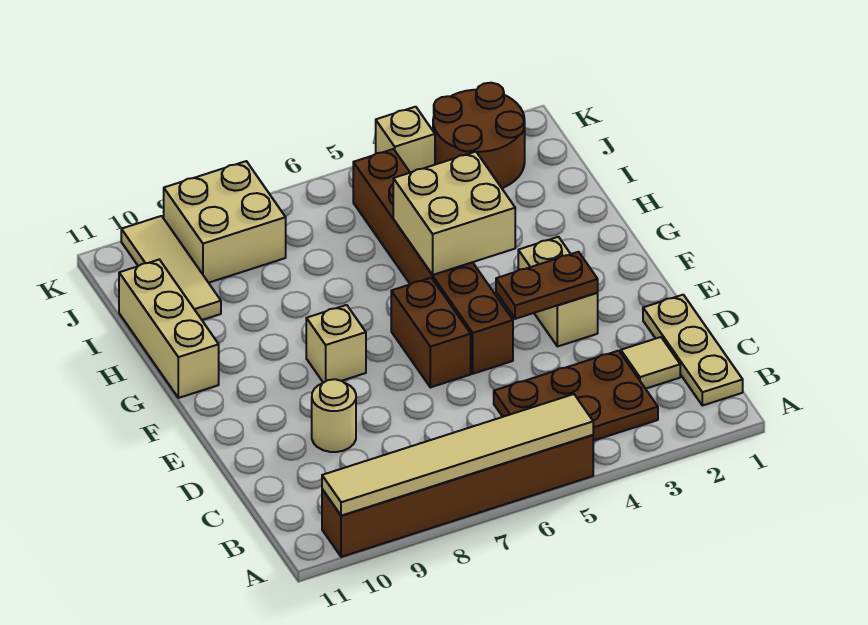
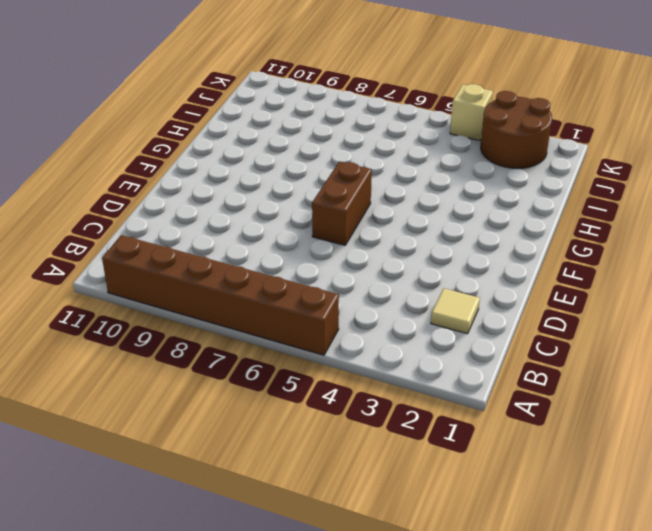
none -> tan 1x3 plate [643,295,743,406]
none -> brown 2x3 plate [494,351,658,441]
none -> tan 1x1 round brick [312,379,356,452]

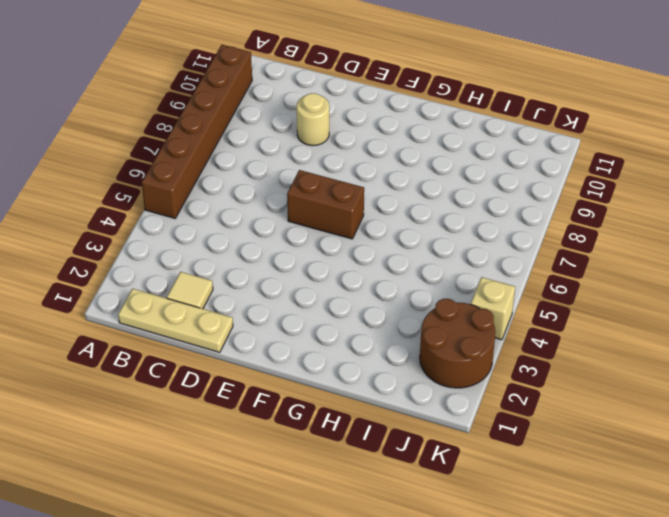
none -> brown 2x3 plate [494,351,658,441]
none -> tan 1x2 brick [518,237,598,347]
none -> brown 1x6 brick [353,149,513,374]

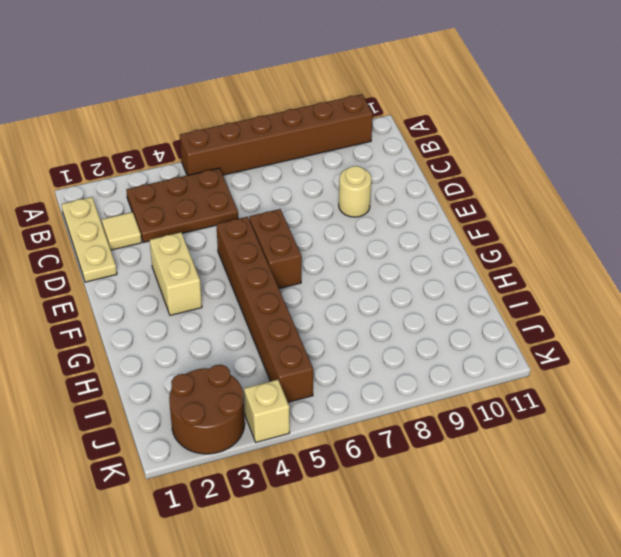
none -> tan 1x1 brick [306,305,366,383]
none -> tan 1x3 brick [119,260,219,398]
none -> tan 1x3 tile [121,216,221,320]

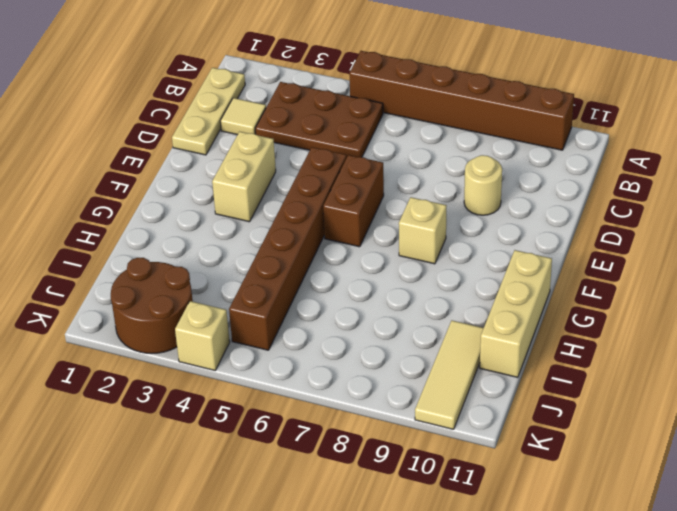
none -> tan 2x2 brick [164,161,286,283]
none -> tan 1x6 tile [322,394,593,516]
none -> brown 1x2 plate [496,252,598,319]

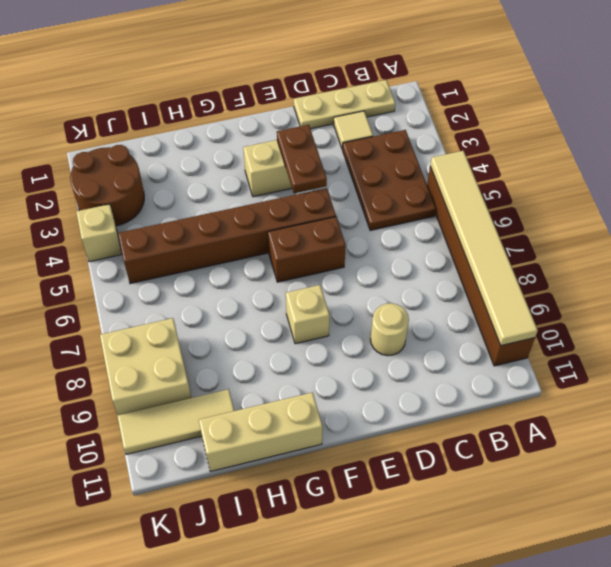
none -> tan 2x2 brick [393,152,515,275]

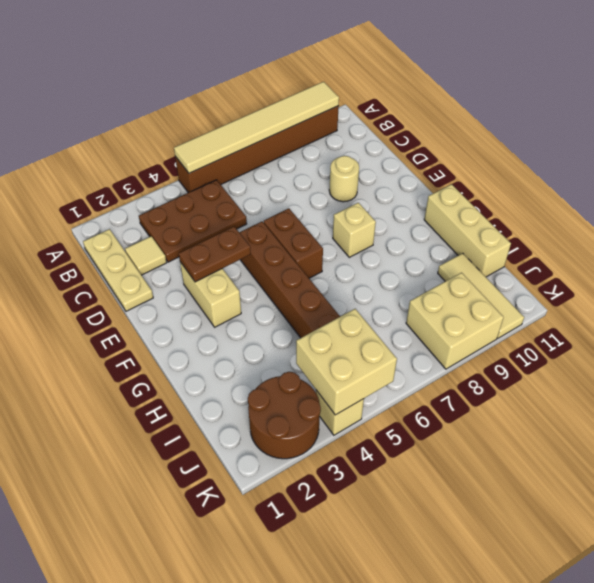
tan 2x2 brick [296,309,397,415] -> tan 2x2 brick moved to [393,152,515,275]

